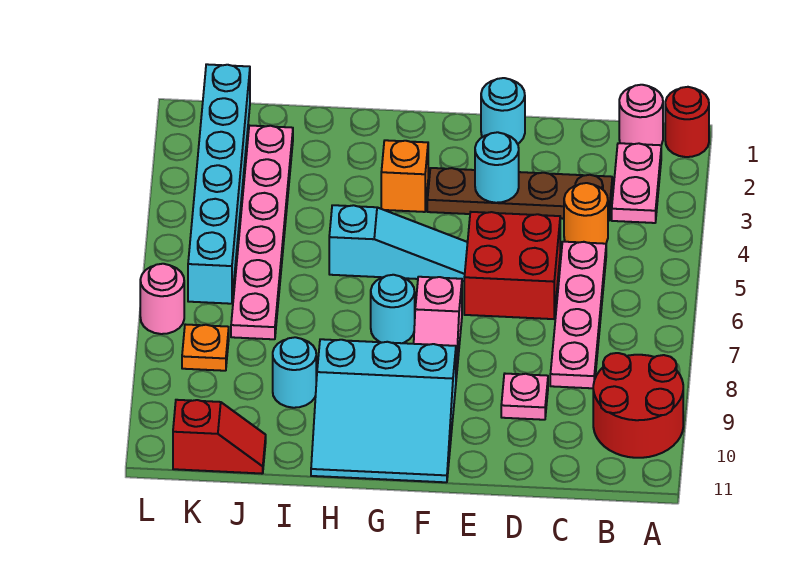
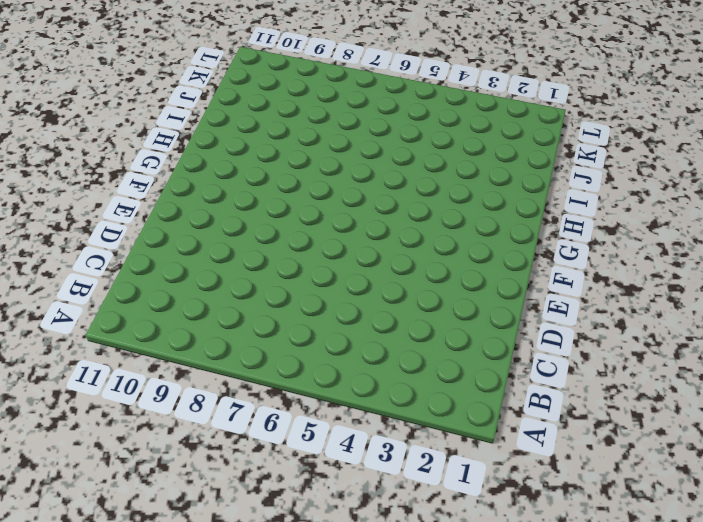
none -> red 1x1 round brick [665,87,709,157]
none -> red 2x2 round brick [593,353,683,458]
none -> pink 1x1 round brick [619,85,663,145]

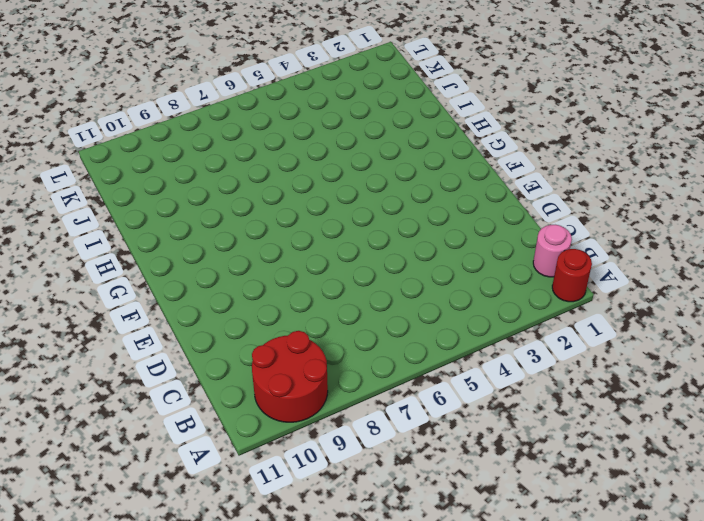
none -> pink 1x2 plate [612,143,661,223]
none -> brown 1x4 plate [427,168,612,221]
none -> orange 1x1 round brick [564,183,608,244]

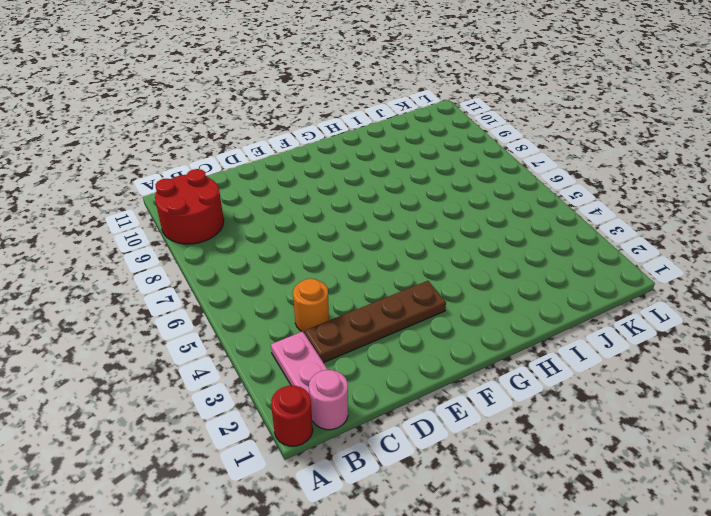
none -> pink 1x4 plate [550,242,606,388]
none -> red 2x2 brick [464,212,560,319]
none -> pink 1x1 plate [501,374,548,420]

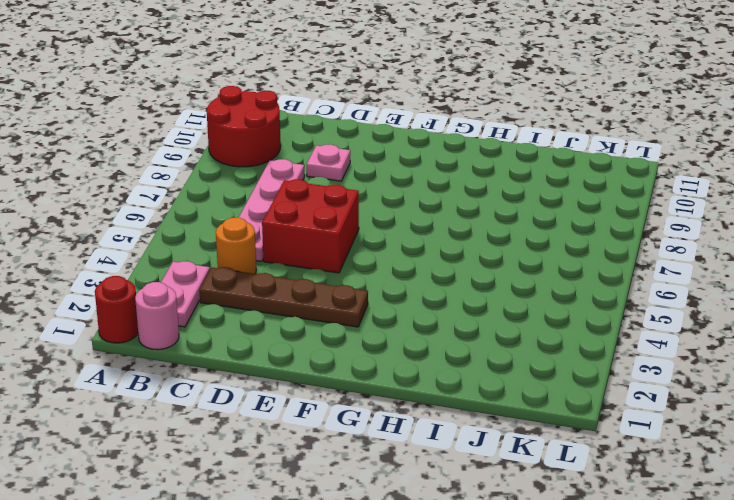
none -> cyan 1x1 round brick [481,78,525,144]
none -> cyan 1x3 slope [329,205,468,281]
none -> pink 1x2 slope [414,277,462,378]

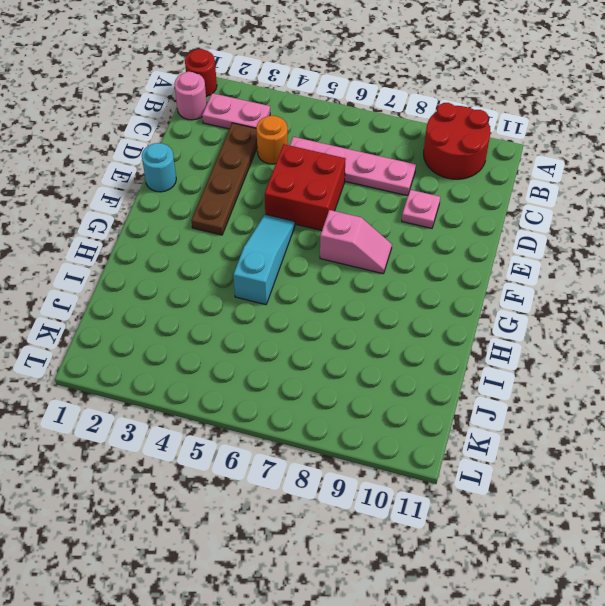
none -> cyan 3x3 slope [311,339,456,482]
none -> orange 1x1 brick [381,140,428,212]
none -> cyan 1x1 round brick [371,275,415,343]

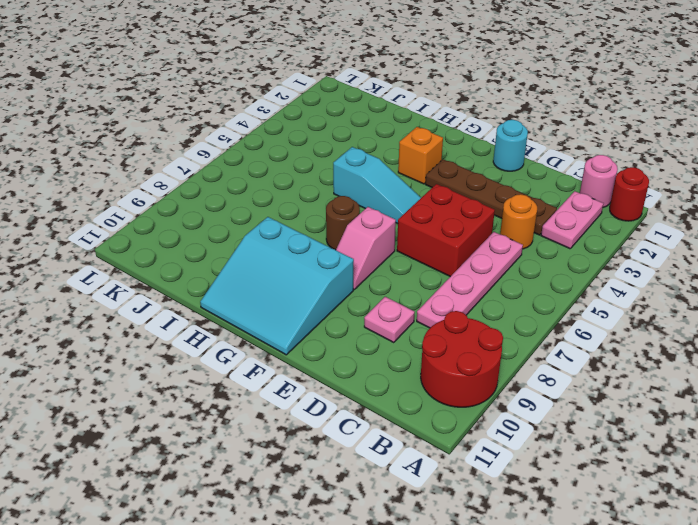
brown 1x1 round brick [326,196,360,250] -> cyan 1x1 round brick [371,275,415,343]
none -> cyan 1x1 round brick [273,337,316,408]
none -> pink 1x6 plate [231,126,293,339]
none -> red 1x2 slope [173,400,266,474]

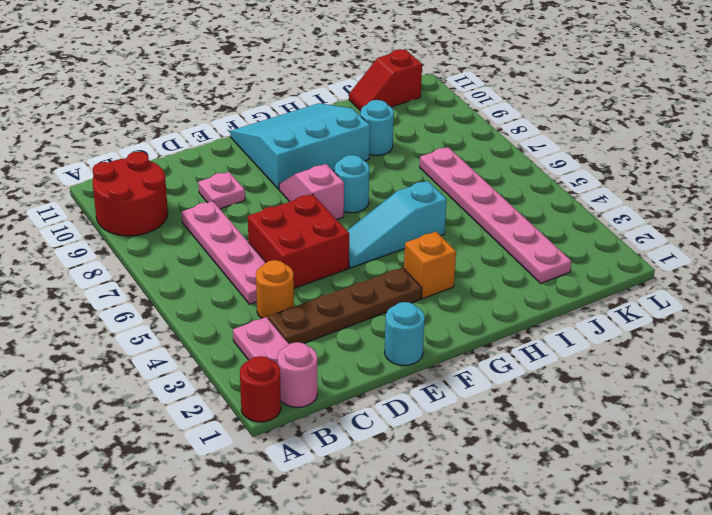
none -> cyan 1x6 brick [188,64,250,304]
none -> orange 1x1 plate [182,324,229,371]
none -> pink 1x1 round brick [140,264,184,334]

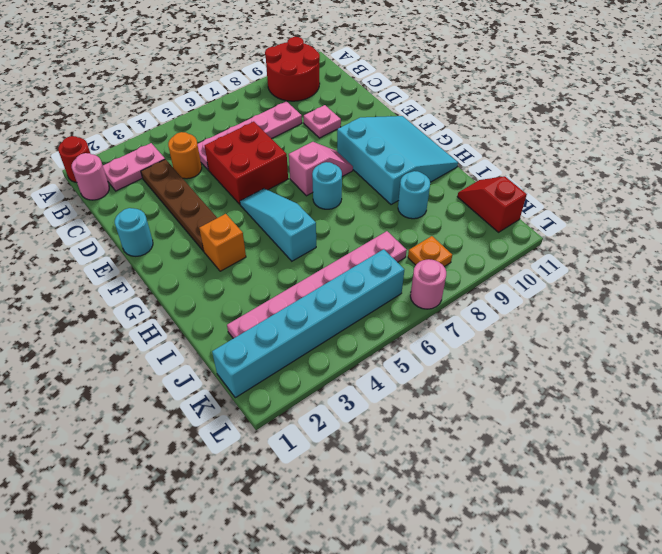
none -> cyan 1x1 round brick [475,132,519,203]

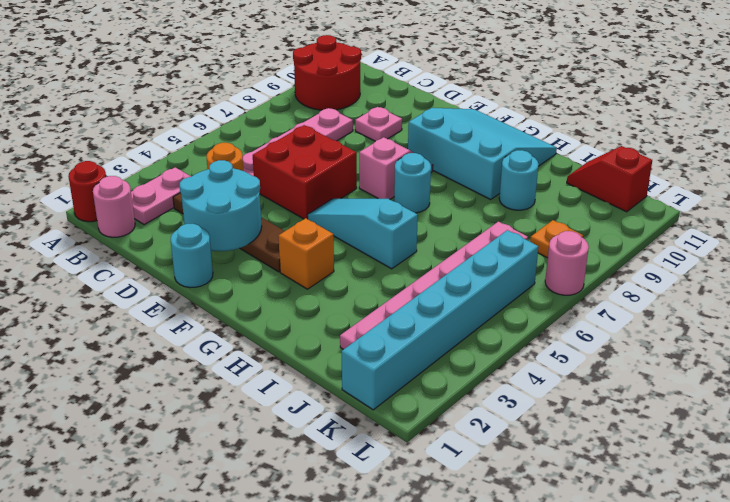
cyan 2x2 round brick [179,160,262,251] -> cyan 1x1 round brick [475,132,519,203]

